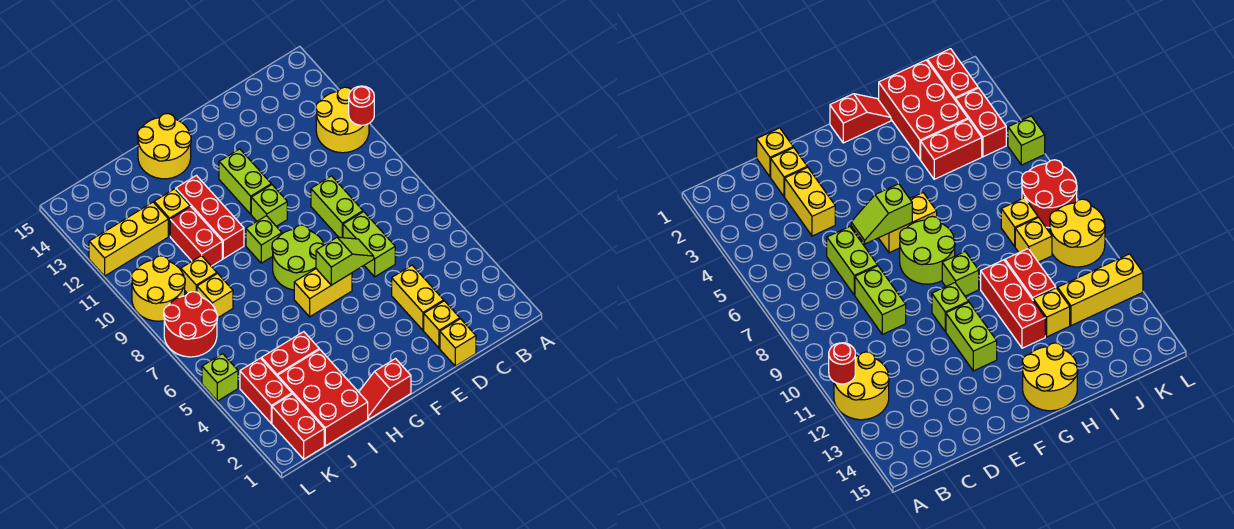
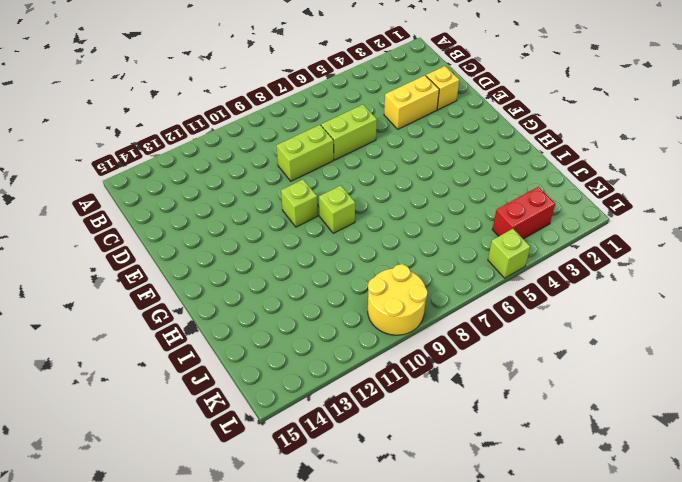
none -> yellow 2x2 round brick [316,87,369,153]
none -> yellow 1x1 brick [440,319,476,366]
none -> yellow 1x2 brick [294,269,352,317]

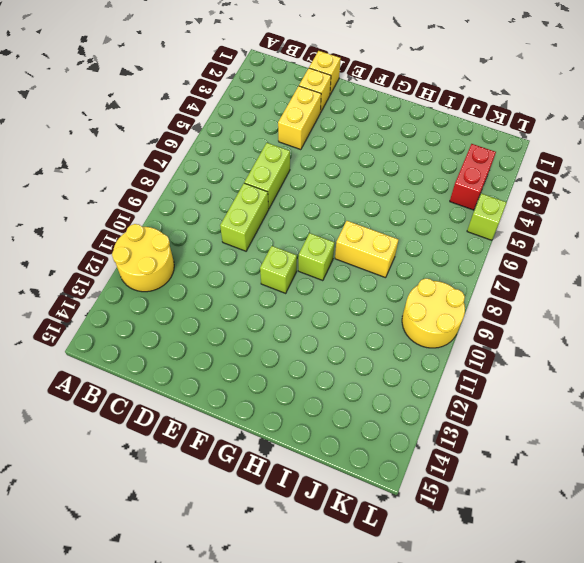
yellow 1x2 brick [335,221,398,278] -> yellow 1x2 brick moved to [294,269,352,317]
none -> lime 2x2 round brick [272,225,324,290]
none -> lime 1x2 brick [219,149,271,214]
none -> red 1x2 slope [359,359,411,419]

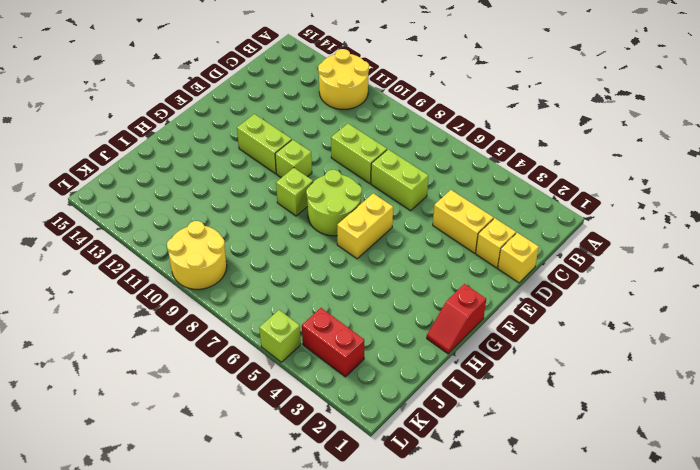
none -> yellow 2x2 round brick [137,114,191,179]
none -> red 1x3 brick [176,176,244,259]
none -> red 2x3 brick [278,349,368,446]

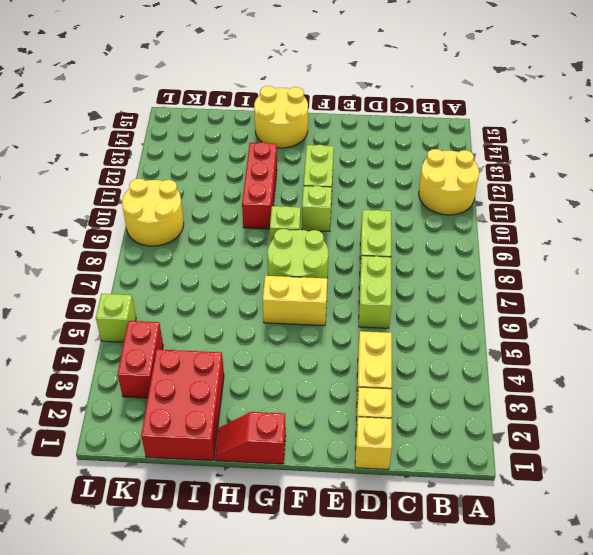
none -> red 1x2 brick [262,332,319,377]
none -> red 1x2 brick [170,207,222,266]
none -> yellow 1x1 brick [154,189,190,236]

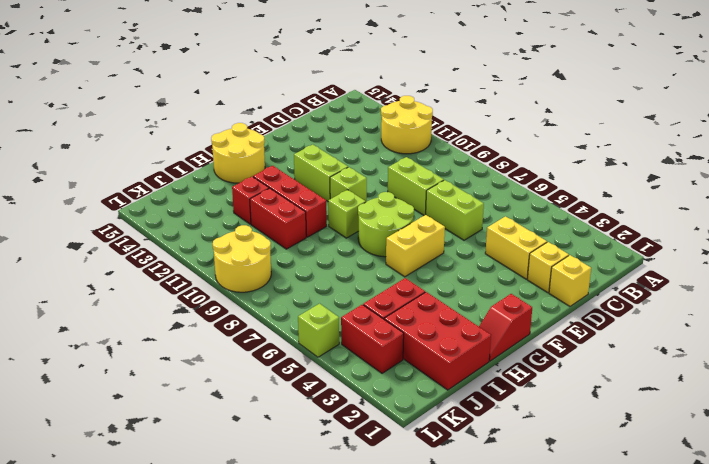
red 1x1 brick [232,177,269,224] -> yellow 1x1 brick [154,189,190,236]
none -> yellow 1x1 brick [197,274,233,317]
none -> yellow 1x1 brick [181,256,217,294]
none -> yellow 1x3 brick [89,202,168,276]

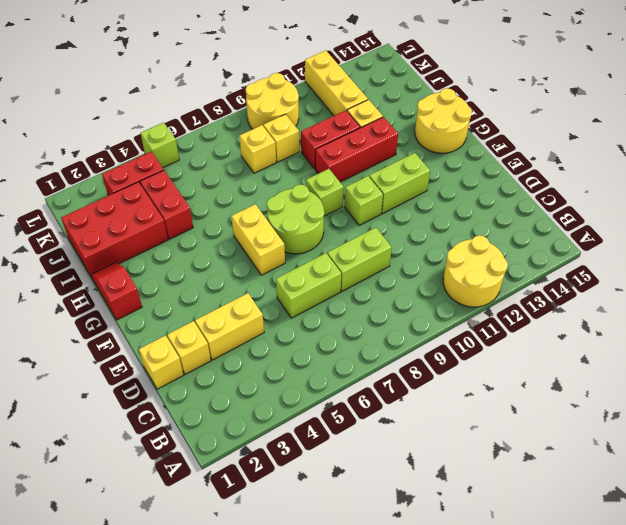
none -> red 1x2 brick [272,394,324,459]
none -> red 2x2 round brick [164,292,218,357]
none -> red 1x1 round brick [349,86,374,125]

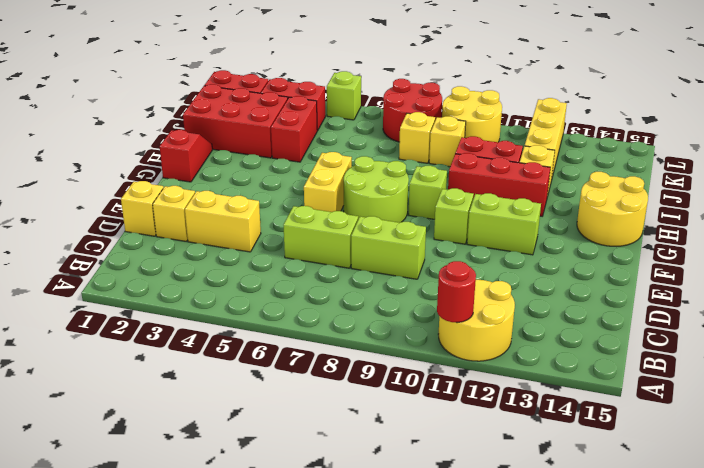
none -> lime 1x2 slope [316,237,374,285]

